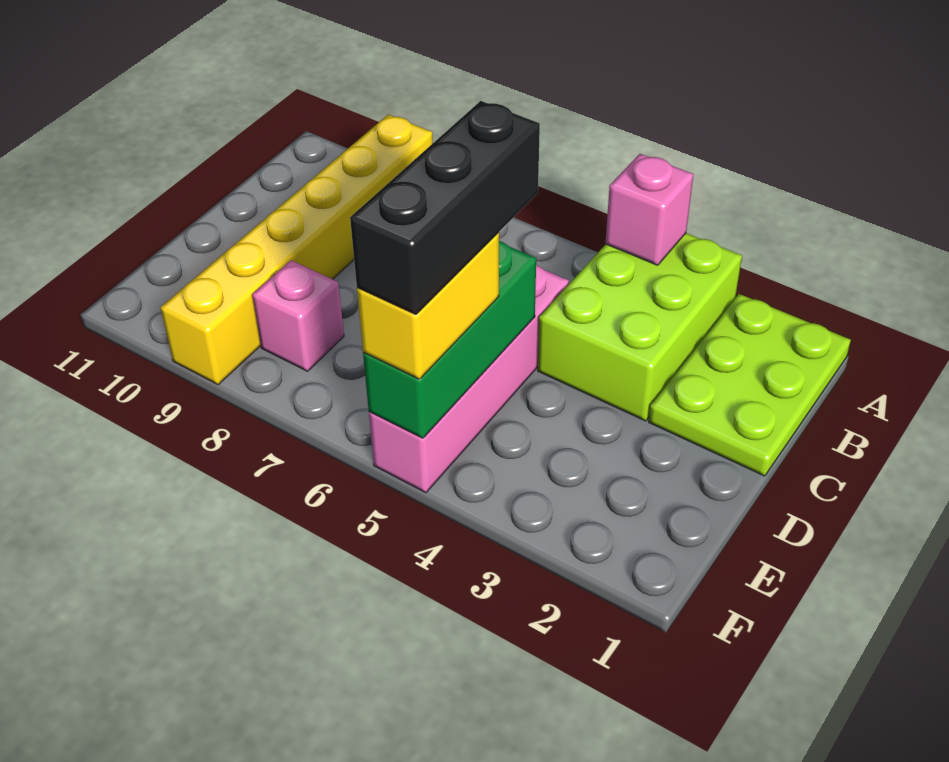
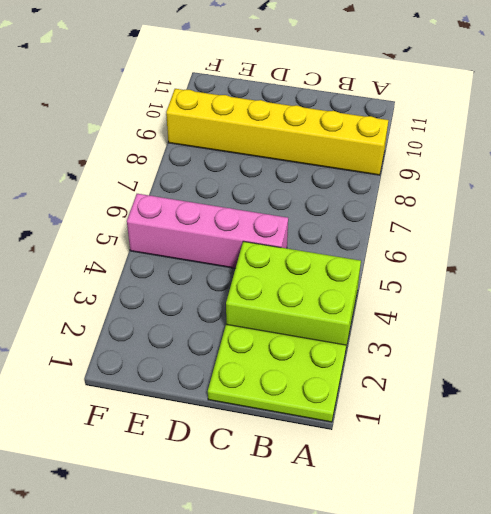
none -> pink 1x1 brick [252,260,344,371]
none -> pink 1x1 brick [605,154,693,265]

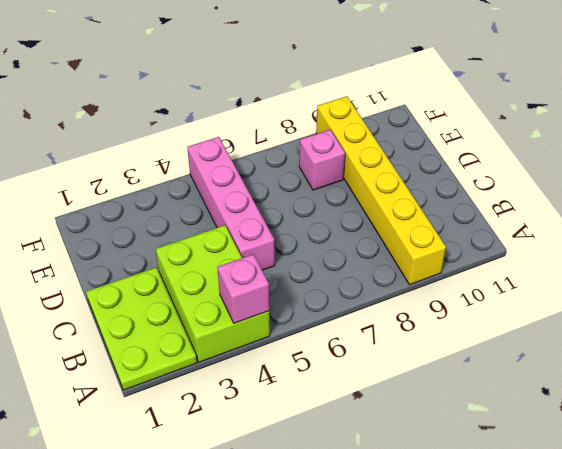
none -> green 1x3 brick [363,241,536,438]
none -> yellow 1x2 brick [357,232,499,379]

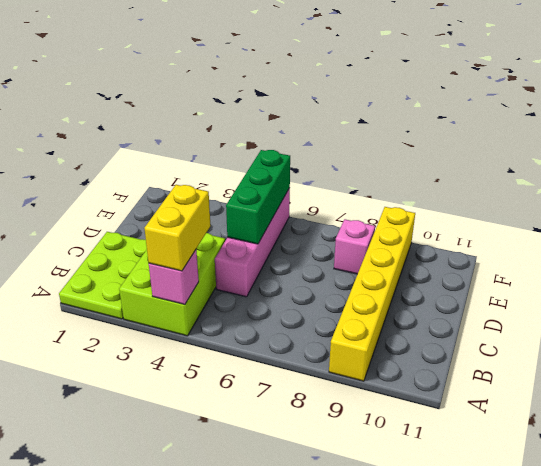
yellow 1x2 brick [144,185,211,271] -> yellow 1x2 brick moved to [357,232,499,379]
none -> black 1x3 brick [350,101,540,314]

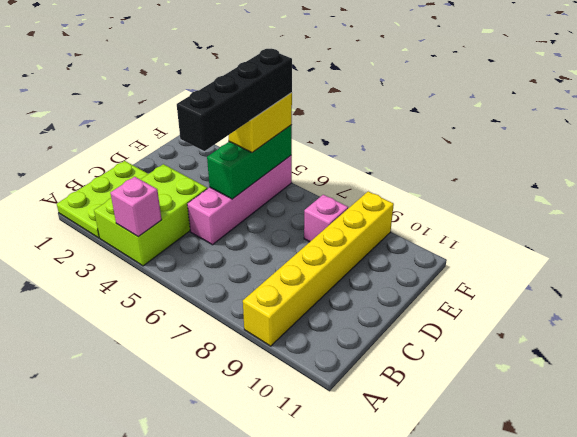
black 1x4 brick [177,49,292,151] -> black 1x3 brick [350,101,540,314]

